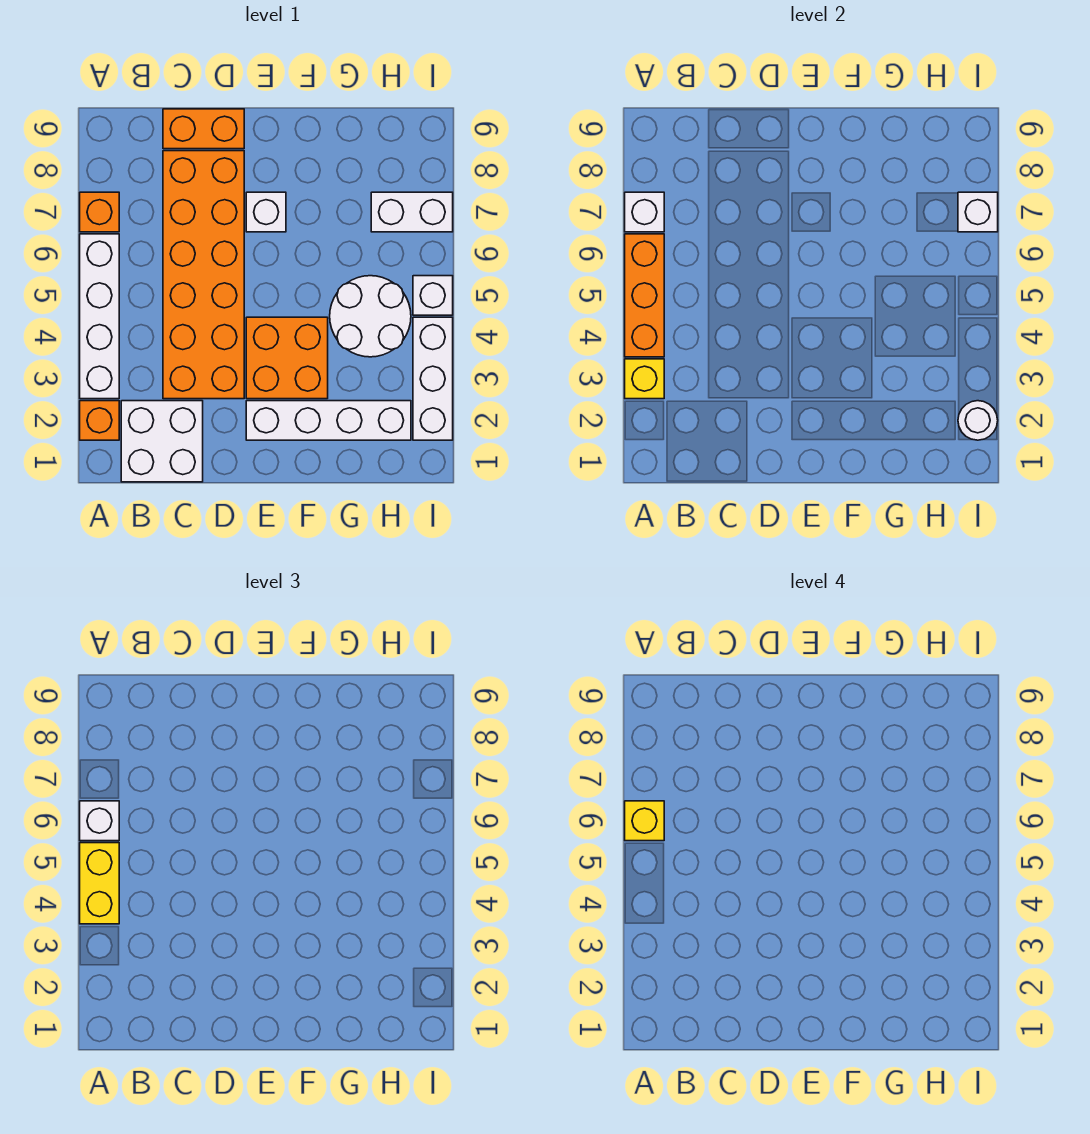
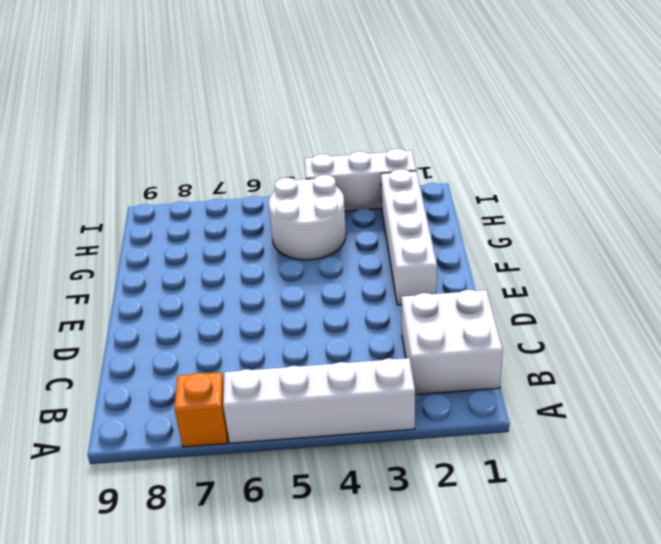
none -> orange 1x1 brick [80,401,119,440]
none -> orange 2x6 brick [163,151,244,399]
none -> orange 1x2 brick [163,109,244,149]

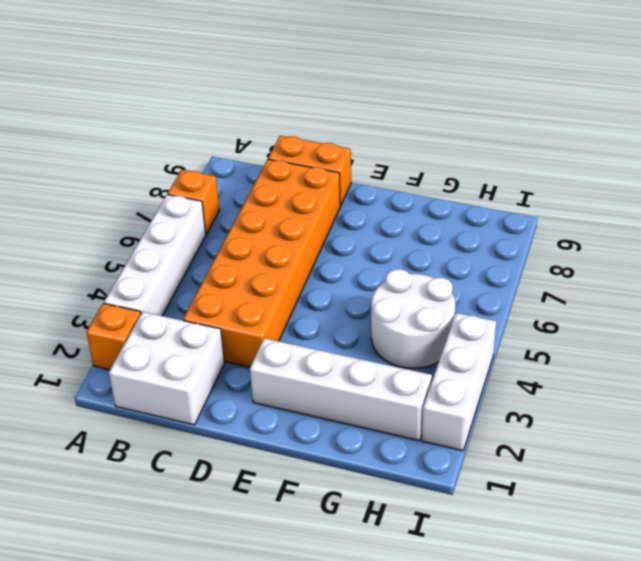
none -> orange 2x2 brick [246,317,328,399]
none -> white 1x1 brick [246,192,286,232]
none -> white 1x2 brick [371,192,453,232]

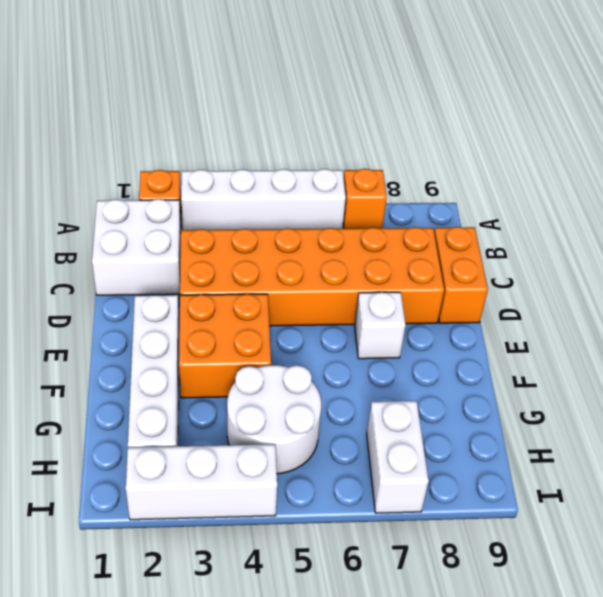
none -> white 1x1 brick [413,276,453,315]
none -> yellow 1x1 brick [625,359,664,399]
none -> orange 1x3 brick [625,234,664,357]

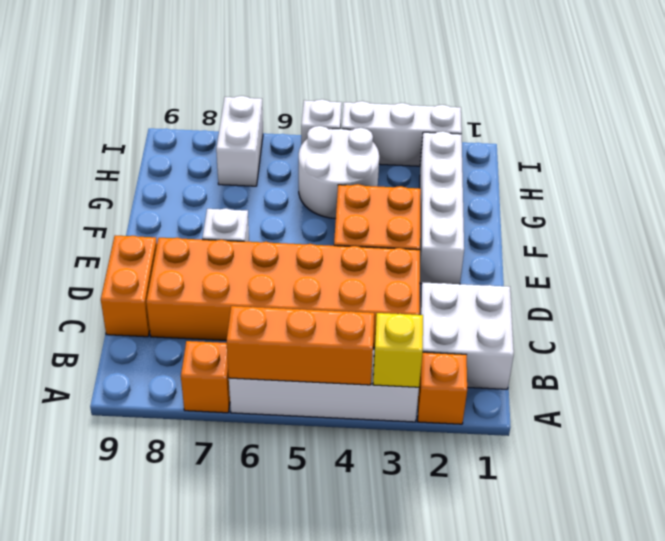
none -> white 1x1 brick [625,192,664,232]
none -> white 1x1 round brick [958,401,998,440]
none -> white 1x1 brick [958,192,998,232]

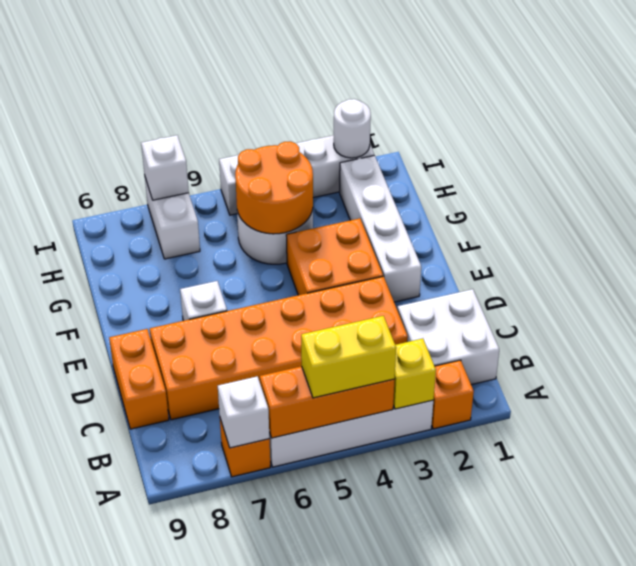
orange 2x2 round brick [235,141,313,234] -> none
none -> white 1x1 brick [80,801,119,841]
none -> yellow 1x1 brick [625,801,664,841]

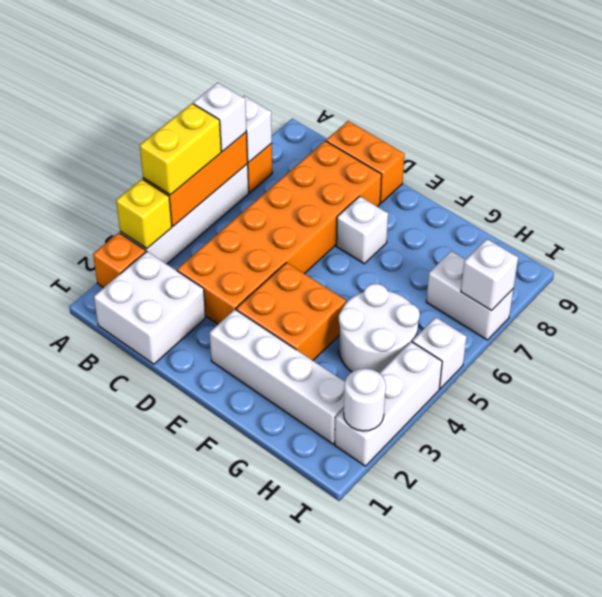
none -> yellow 1x1 brick [625,801,664,841]

